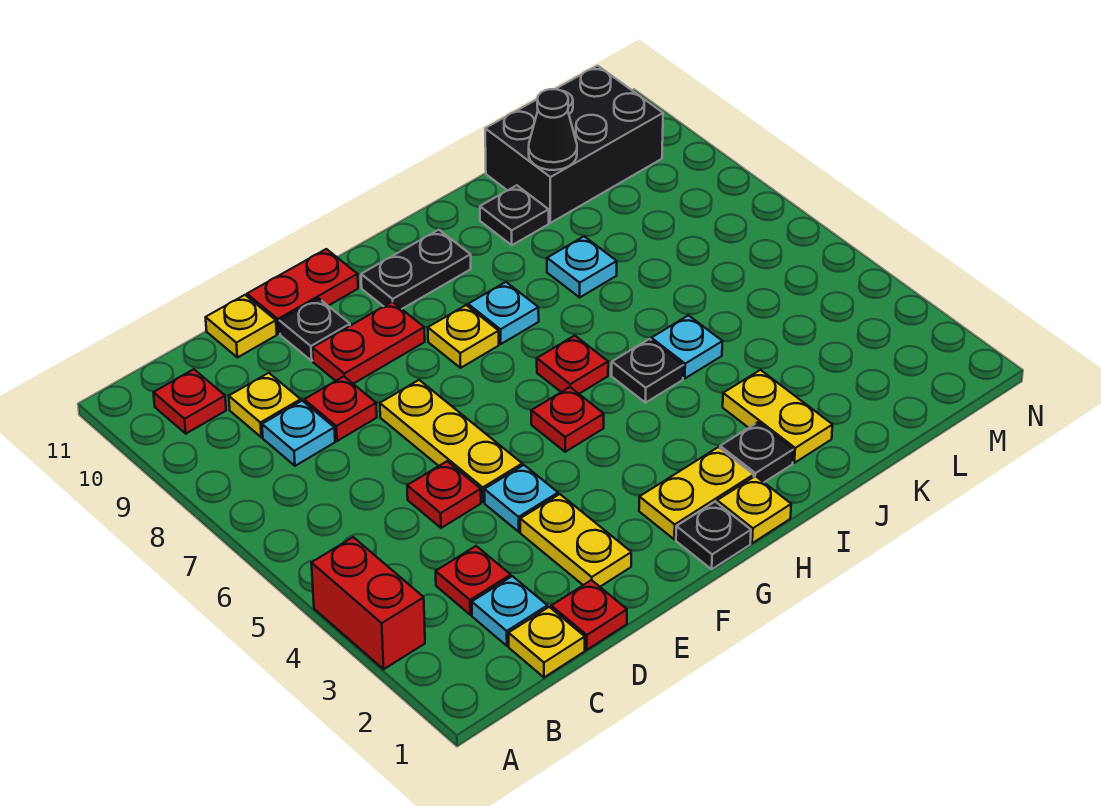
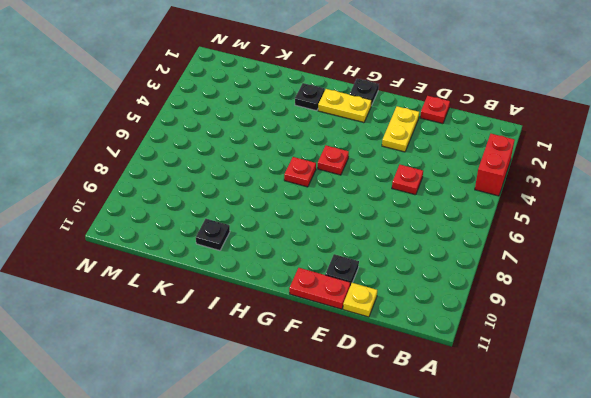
none -> red 1x1 plate [153,369,226,434]
none -> yellow 1x1 plate [509,607,585,677]
none -> cyan 1x1 plate [472,576,547,646]
none -> red 1x1 plate [436,546,511,615]

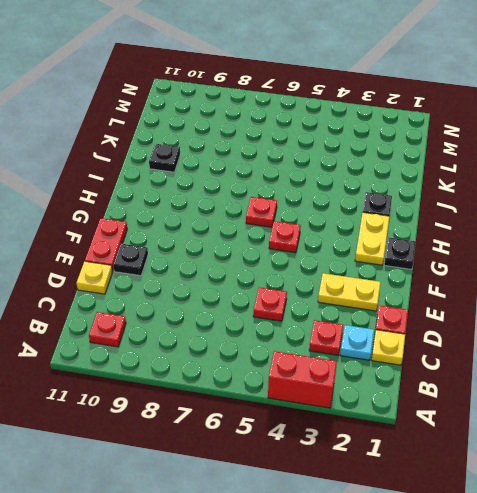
none -> cyan 1x1 plate [262,401,335,466]
none -> yellow 1x1 plate [229,373,301,437]
none -> red 1x1 plate [304,376,377,441]
none -> cyan 1x1 plate [484,465,558,532]

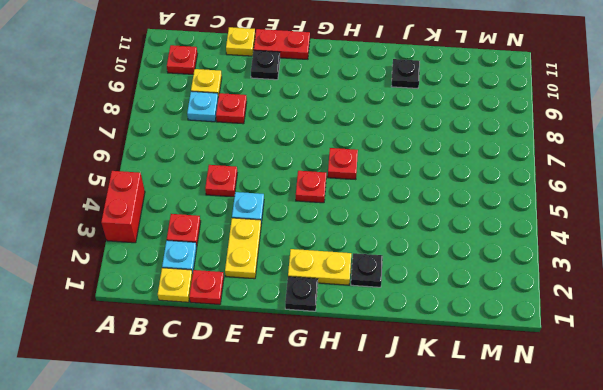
none -> yellow 1x3 plate [380,380,522,502]
none -> red 1x2 plate [313,302,425,384]
none -> yellow 1x1 plate [428,305,499,368]
none -> black 1x2 plate [361,230,471,309]

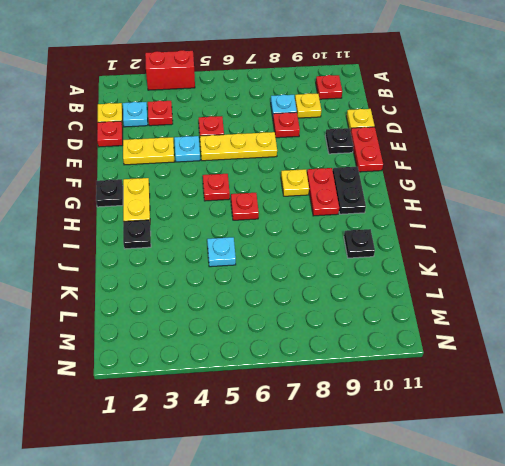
red 1x2 plate [307,168,339,216] -> red 1x2 plate moved to [313,302,425,384]
none -> yellow 1x1 plate [717,476,791,543]
none -> cyan 1x1 plate [468,282,539,344]
none -> black 1x1 plate [612,339,683,403]
none -> yellow 1x2 plate [723,370,833,463]

